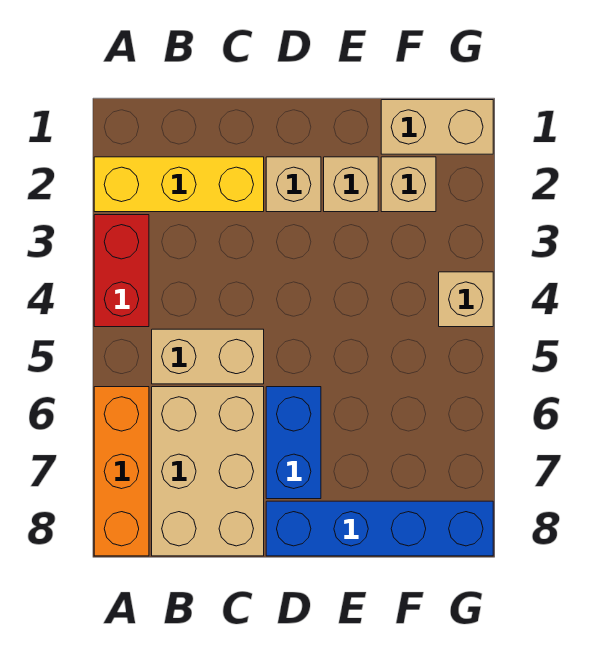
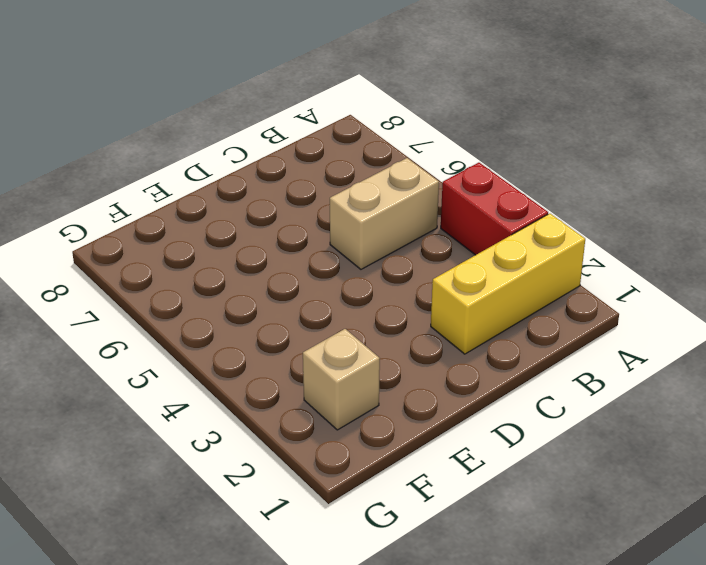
none -> orange 1x3 brick [94,387,149,556]
none -> tan 2x3 brick [152,387,264,556]
none -> tan 1x1 brick [266,157,321,212]

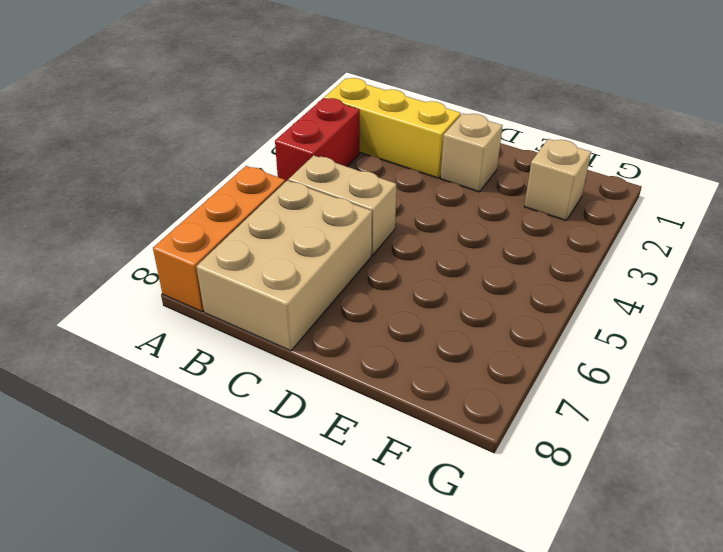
none -> blue 1x2 brick [266,387,321,499]
none -> blue 1x4 brick [266,501,493,556]
none -> tan 1x1 brick [324,157,378,212]

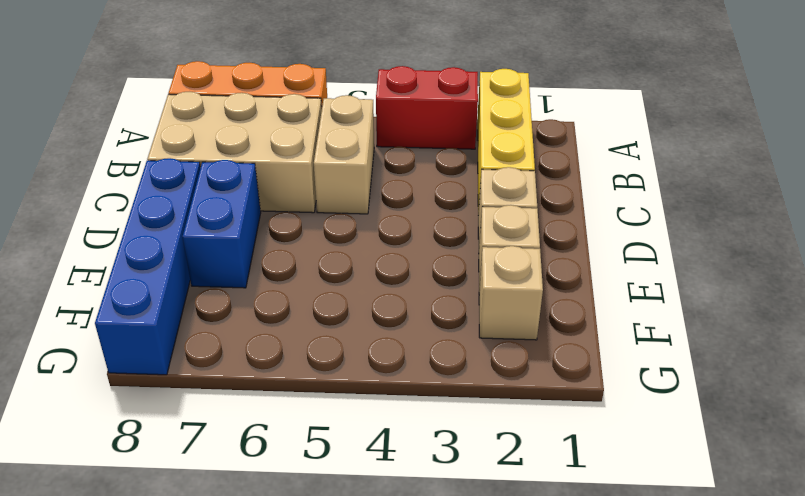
blue 1x2 brick [183,160,261,288] -> blue 1x2 brick turned to [266,387,321,499]
none -> tan 1x2 brick [381,100,493,154]
none -> tan 1x1 brick [439,272,493,327]

